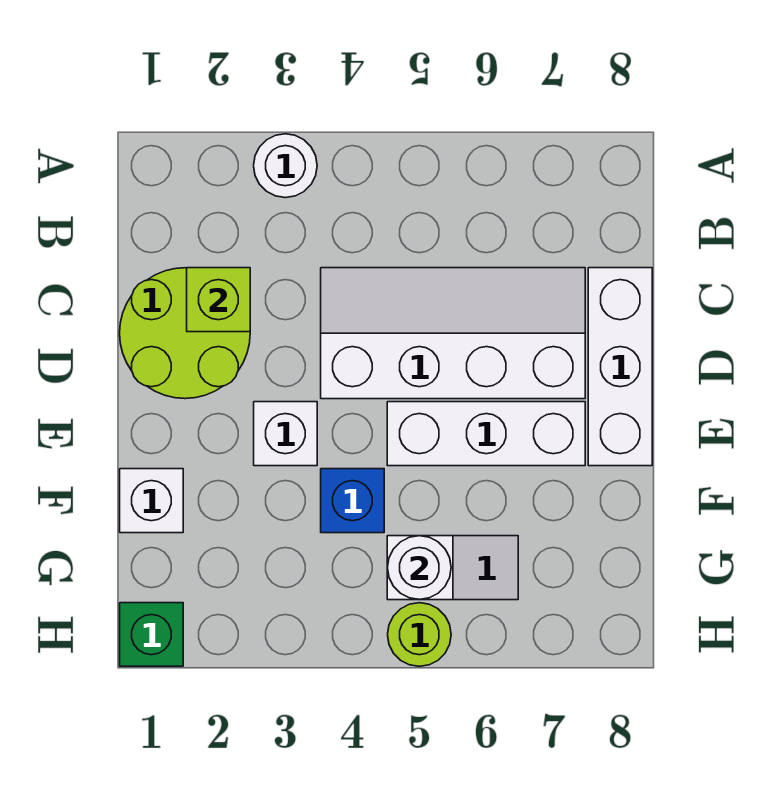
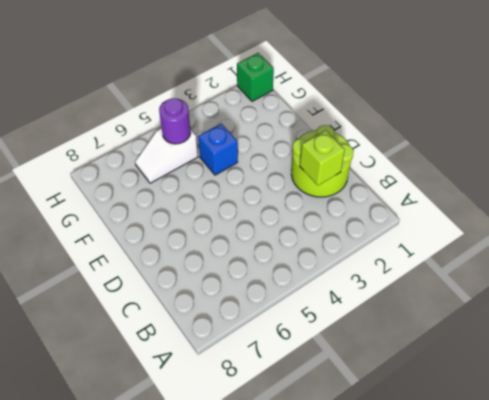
purple 1x1 round brick [159,98,191,144] -> white 1x1 round brick [388,536,451,599]
none -> white 1x1 round brick [254,134,317,198]
none -> white 2x4 slope [321,268,585,399]
none -> white 1x3 brick [588,268,652,466]

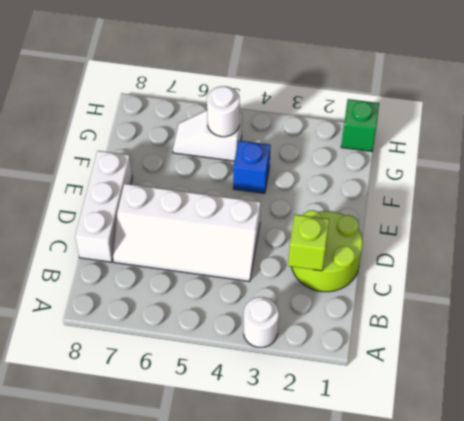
none -> white 1x1 brick [254,402,317,466]
none -> white 1x3 brick [387,402,585,466]
none -> white 1x1 brick [120,469,183,533]

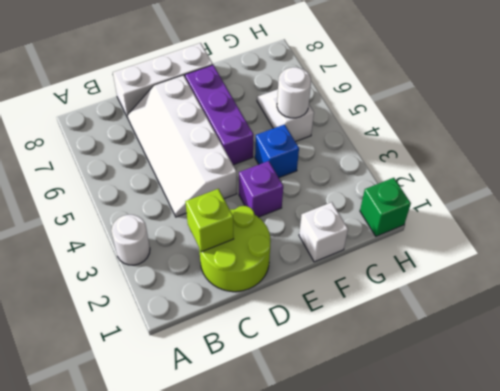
purple 1x1 brick [239,161,283,217] -> white 1x1 brick [254,402,317,466]
purple 1x3 brick [185,65,254,165] -> white 1x3 brick [387,402,585,466]
none -> lime 1x1 round brick [388,603,451,666]

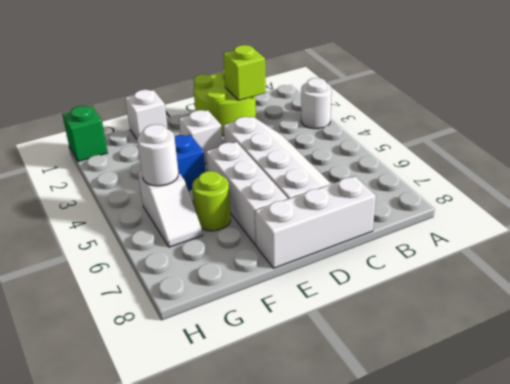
lime 1x1 round brick [192,171,231,231] -> lime 1x1 round brick moved to [388,603,451,666]

